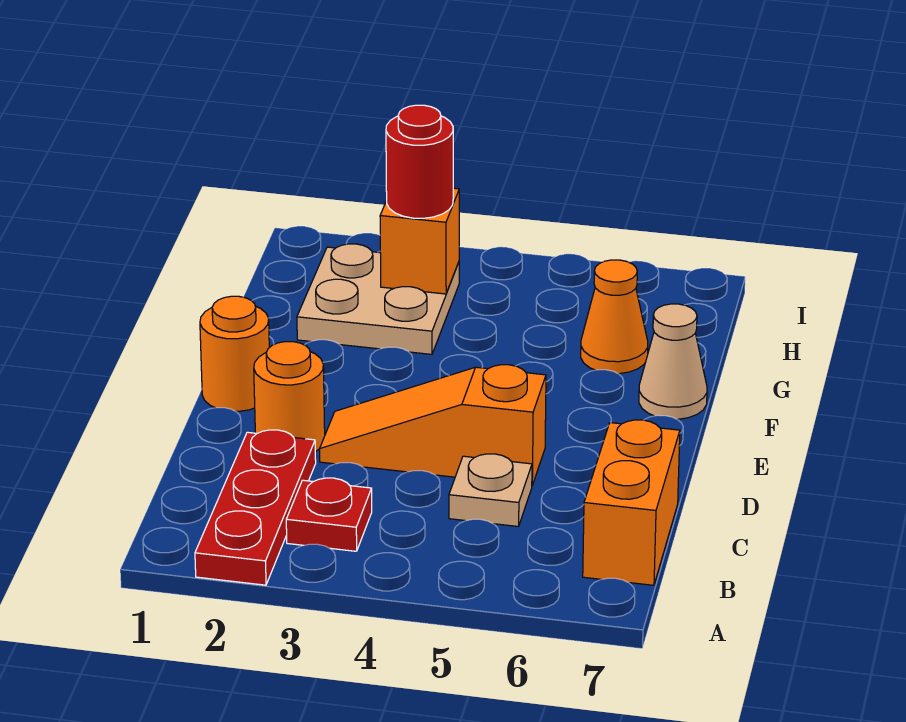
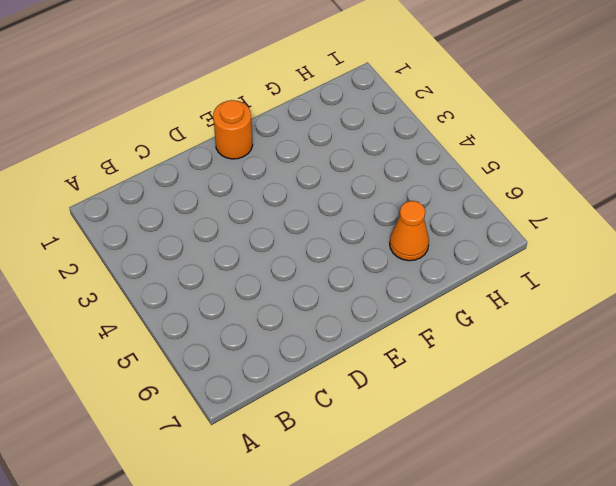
none -> red 1x3 plate [195,430,316,585]
none -> red 1x1 plate [286,478,372,551]
none -> orange 1x2 brick [583,420,680,585]

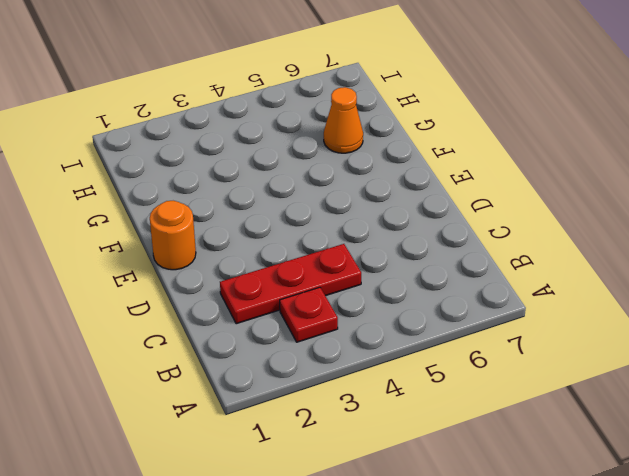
red 1x3 plate [220,244,361,324] -> red 1x3 plate turned to [195,430,316,585]
none -> orange 1x2 brick [583,420,680,585]
none -> tan 1x1 plate [449,454,532,527]
none -> orange 1x1 round brick [254,342,325,452]

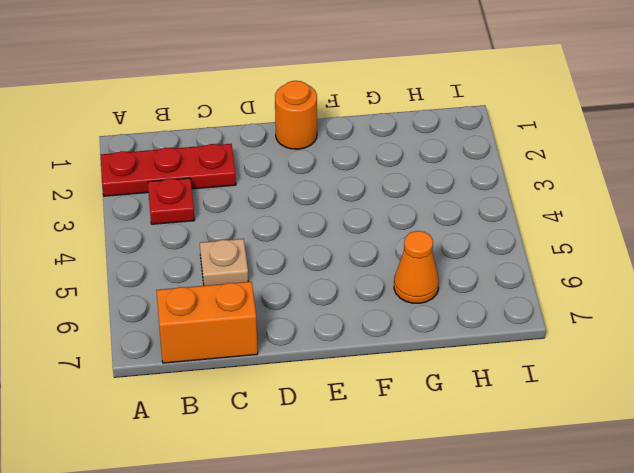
none -> orange 1x1 round brick [254,342,325,452]
none -> orange 1x3 slope [320,365,546,485]
none -> tan 1x1 cone [639,304,707,419]

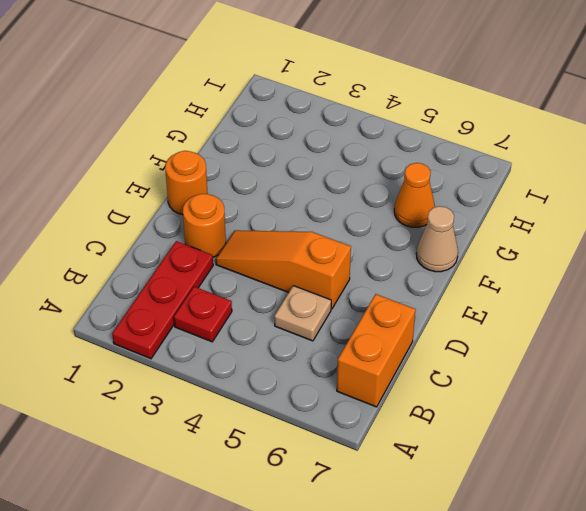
none -> tan 2x2 plate [297,244,459,354]
none -> orange 1x1 brick [380,188,459,294]
none -> red 1x1 round brick [386,105,453,218]

